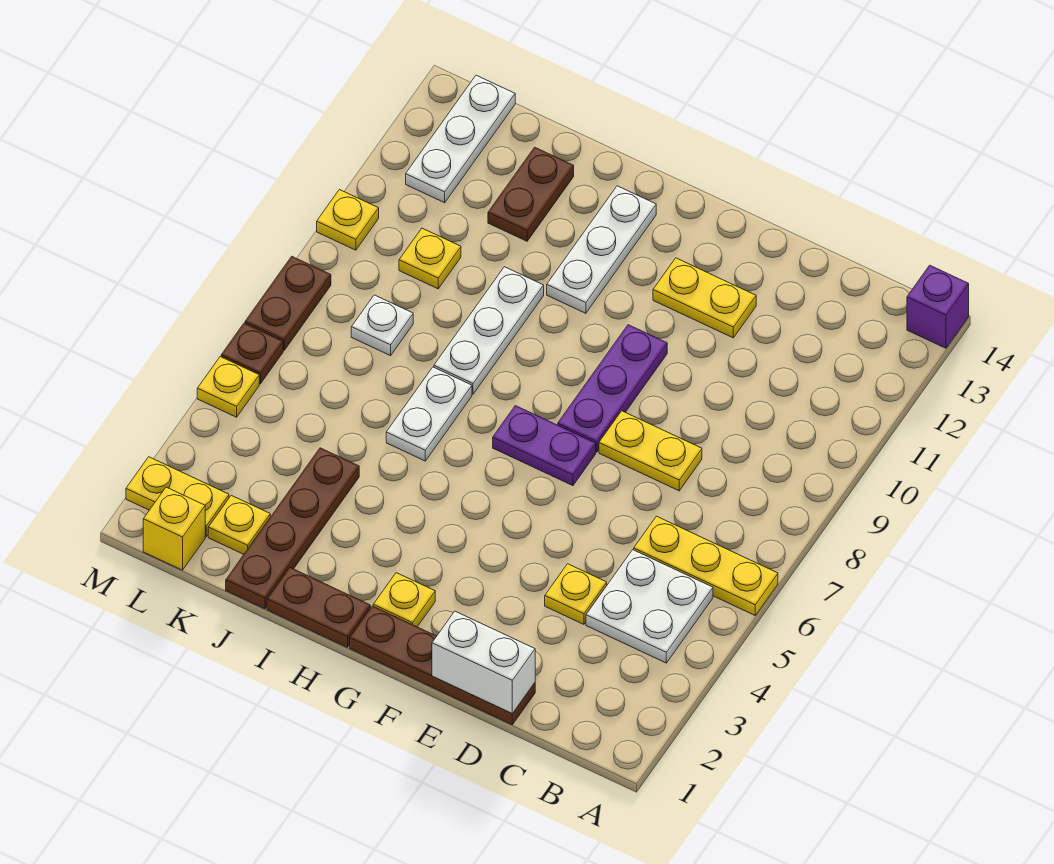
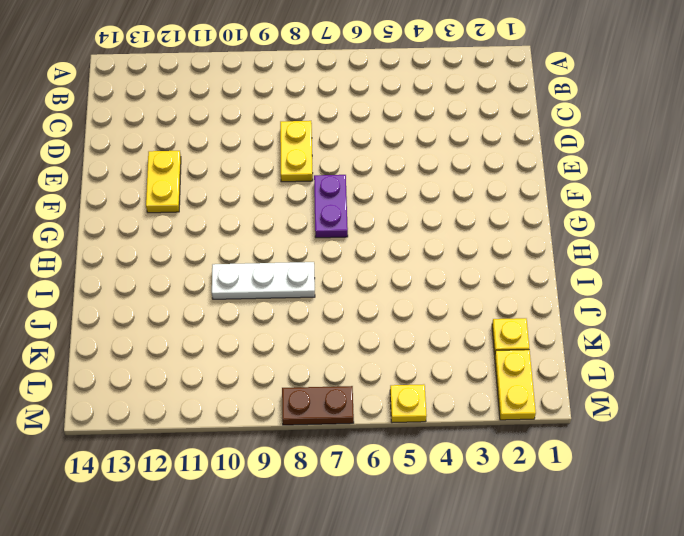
none -> yellow 1x3 plate [634,516,778,615]
none -> purple 1x1 brick [907,265,969,348]
none -> white 2x2 plate [586,550,713,663]

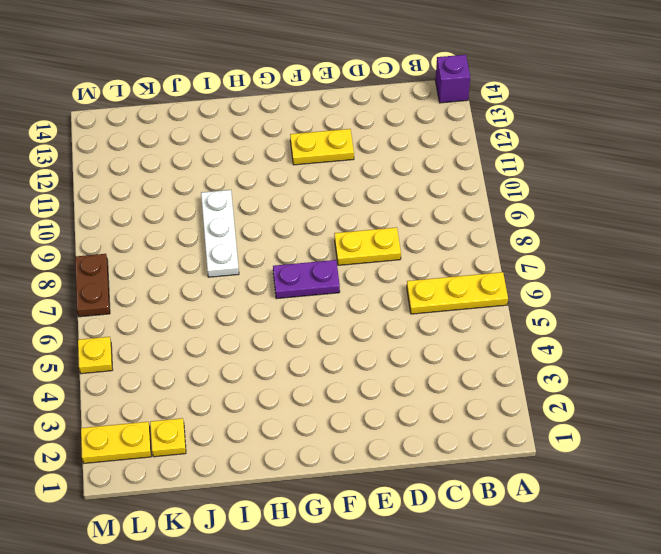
none -> white 2x2 plate [586,550,713,663]
none -> brown 1x4 plate [350,606,535,725]
none -> yellow 1x1 plate [545,564,607,624]

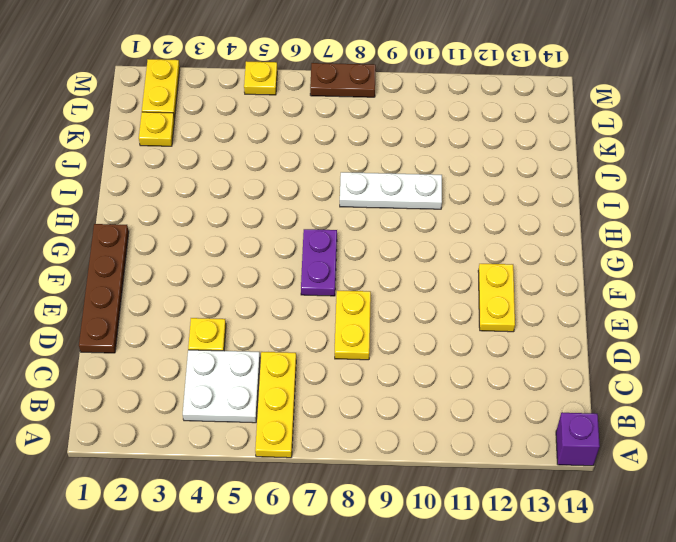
none -> purple 1x3 plate [558,325,667,452]
none -> yellow 1x1 plate [373,573,435,627]
none -> brown 1x2 plate [267,568,370,647]

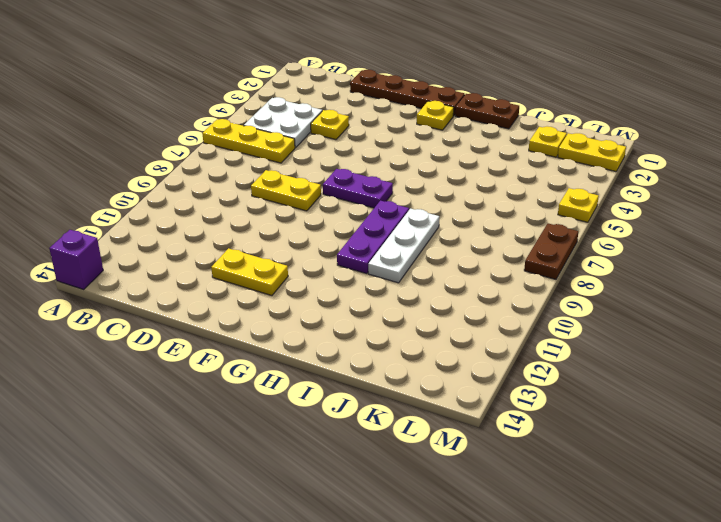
purple 1x3 plate [337,201,409,274] -> purple 1x3 plate moved to [558,325,667,452]
none -> white 1x3 plate [547,186,656,313]
none -> white 1x2 plate [386,367,472,461]
none -> brown 1x4 plate [226,448,359,609]

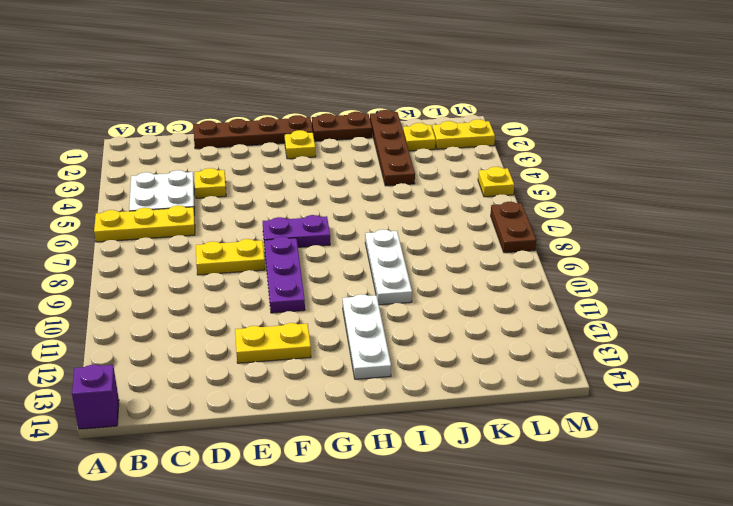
none -> white 1x2 plate [386,367,472,461]
none -> brown 1x2 plate [488,147,574,241]
none -> white 1x1 plate [351,295,413,356]

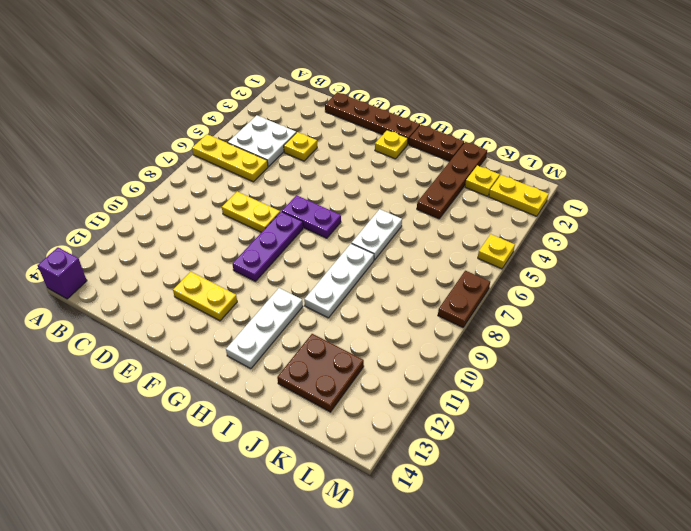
brown 2x2 plate [277,334,364,412] -> brown 1x2 plate [488,147,574,241]
none -> white 1x1 plate [351,295,413,356]
none -> yellow 1x1 plate [399,228,461,289]
none -> yellow 1x1 brick [143,487,205,570]

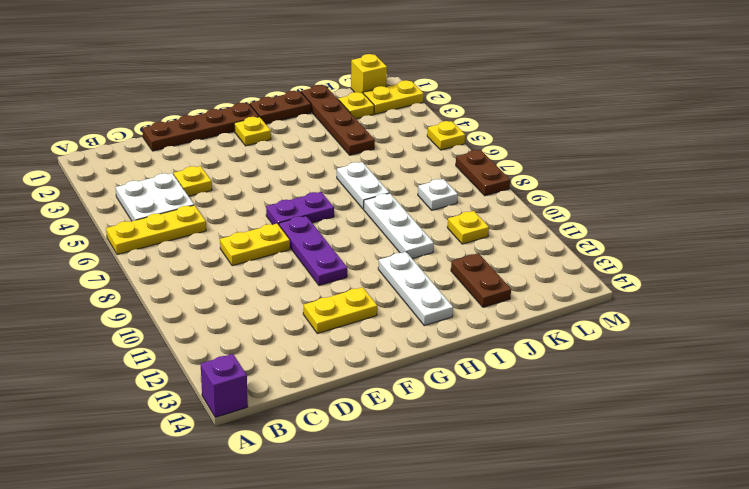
none -> white 1x3 plate [406,75,515,203]
none -> brown 1x1 plate [221,323,283,384]
none -> yellow 1x1 plate [317,190,379,250]

